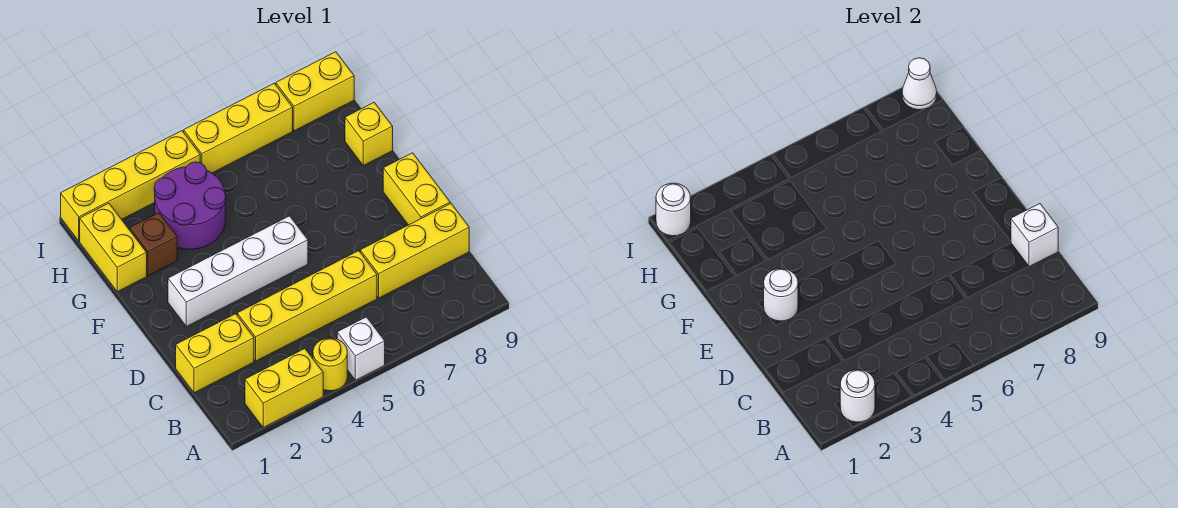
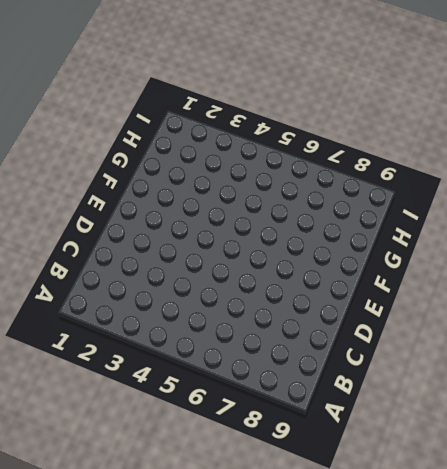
none -> yellow 1x2 brick [245,349,323,427]
none -> yellow 1x1 round brick [313,338,347,391]
none -> white 1x1 brick [337,317,385,380]

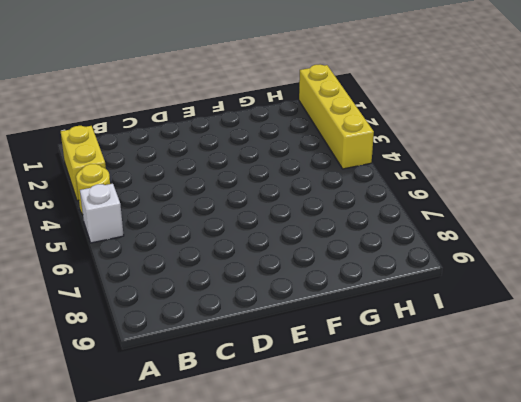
none -> yellow 1x2 brick [176,314,254,393]
none -> yellow 1x4 brick [237,251,377,361]
none -> yellow 1x3 brick [360,203,469,298]

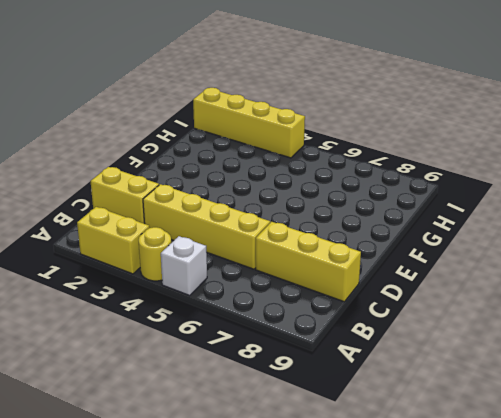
none -> yellow 1x2 brick [383,153,450,225]
none -> white 1x4 brick [168,216,308,327]
none -> yellow 1x2 brick [80,203,147,292]

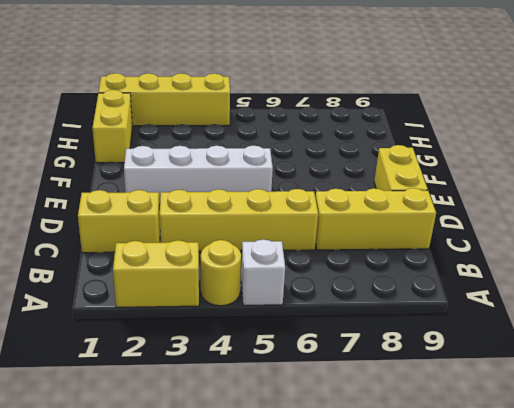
none -> brown 1x1 brick [130,213,177,276]
none -> purple 2x2 round brick [154,162,226,249]
none -> yellow 1x1 brick [345,103,393,166]

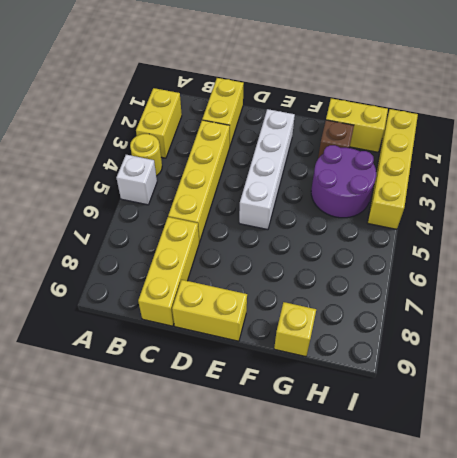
none -> yellow 1x3 brick [184,83,293,173]
none -> yellow 1x2 brick [276,52,354,131]
none -> white 1x1 round brick [840,370,875,422]

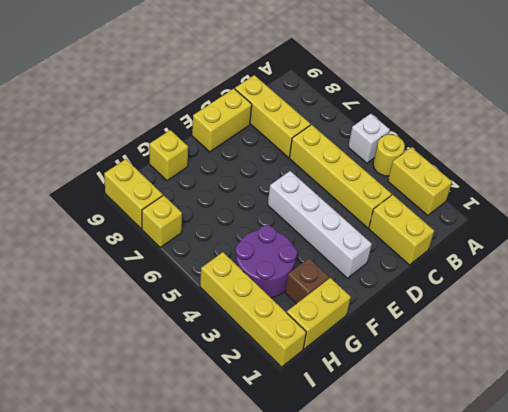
yellow 1x1 brick [142,195,182,247] -> yellow 1x3 brick [184,83,293,173]
none -> white 1x1 round brick [840,370,875,422]
none -> white 1x1 brick [1011,204,1058,267]
none -> white 1x1 round brick [764,269,798,321]

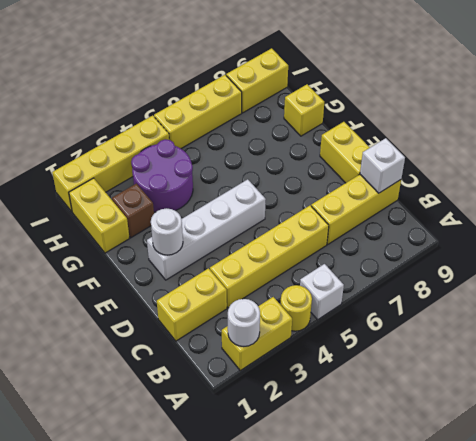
none -> white 1x1 round brick [656,183,691,236]
none -> white 1x1 cone [902,58,937,110]

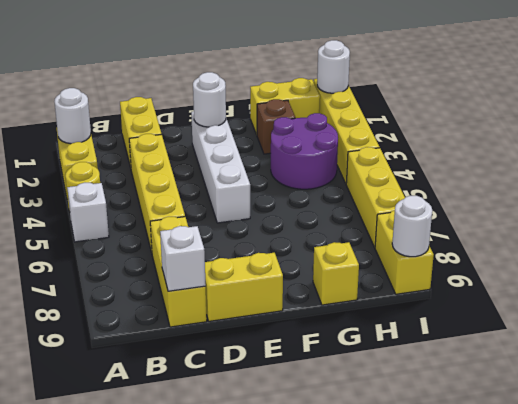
white 1x1 round brick [392,196,432,257] -> white 1x1 cone [902,58,937,110]

